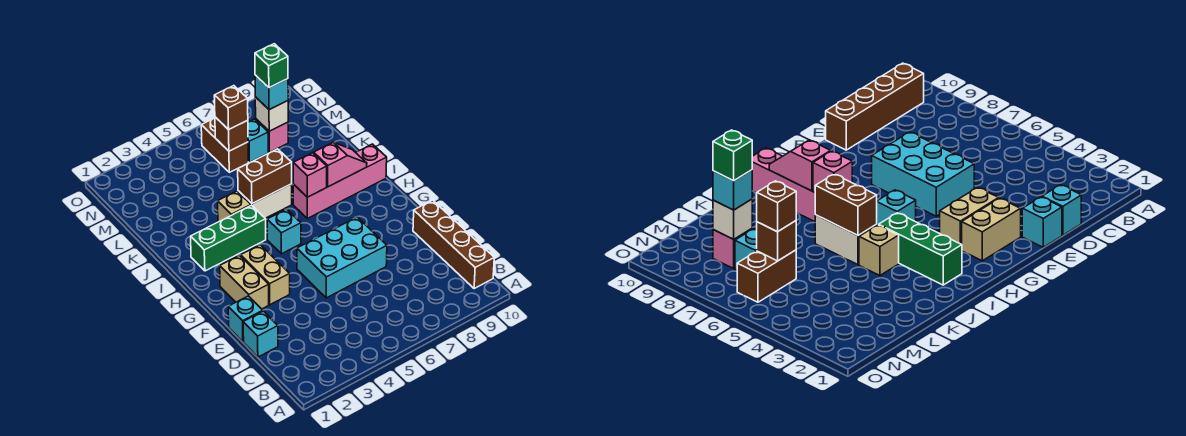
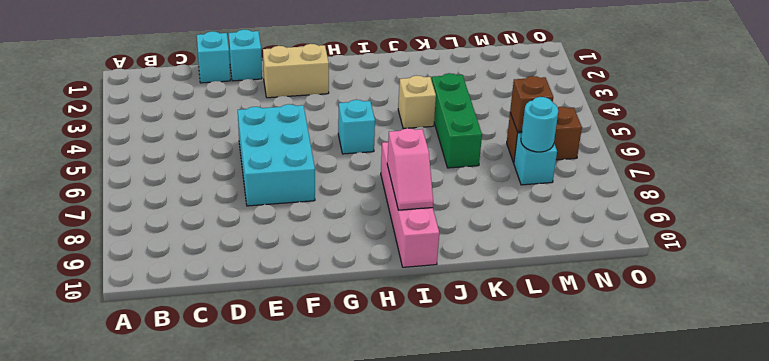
green 1x3 brick [432,73,482,168] -> green 1x3 brick moved to [191,205,266,271]
cyan 1x1 round brick [521,97,558,152] -> none
none -> brown 1x4 brick [413,200,494,289]
none -> tan 1x2 brick [241,245,290,305]
none -> white 1x2 brick [238,184,292,218]

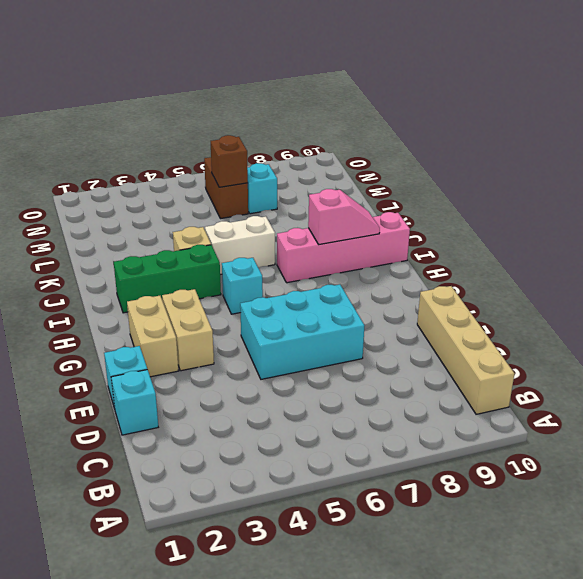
tan 1x4 brick [417,286,515,414] -> brown 1x4 brick [413,200,494,289]
none -> pink 1x1 brick [256,119,288,152]
none -> pink 1x1 brick [293,153,327,197]
none -> brown 1x2 brick [238,149,292,204]

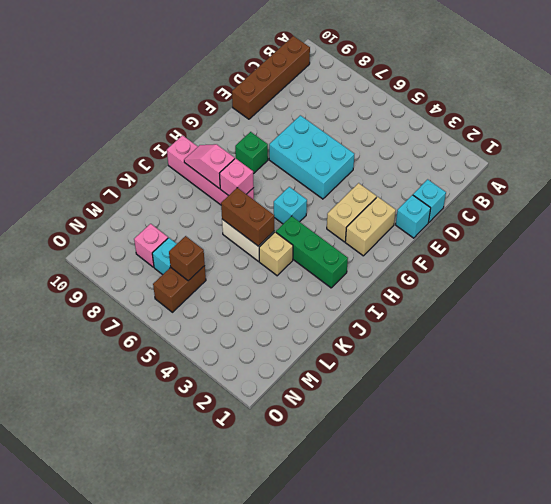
green 1x1 brick [235,132,268,174] -> green 1x1 brick moved to [255,44,288,88]
none -> white 1x1 brick [255,97,288,131]
none -> brown 1x1 brick [214,86,248,130]
none -> cyan 1x1 brick [255,75,288,110]

